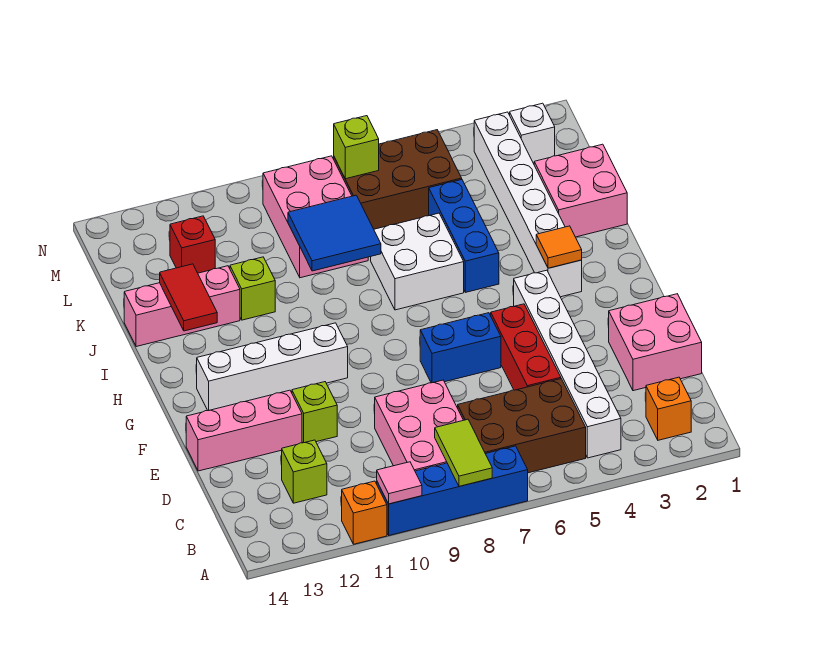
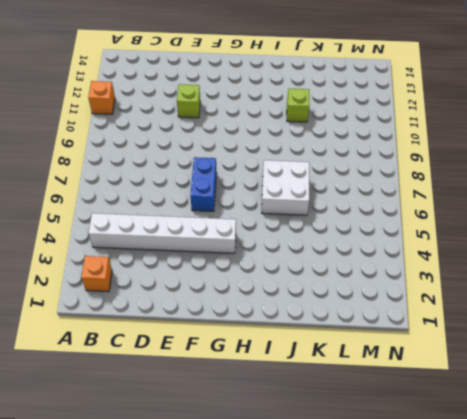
none -> blue 1x4 brick [377,446,528,535]
none -> brown 2x3 brick [458,379,586,473]
none -> pink 2x3 brick [375,380,463,471]

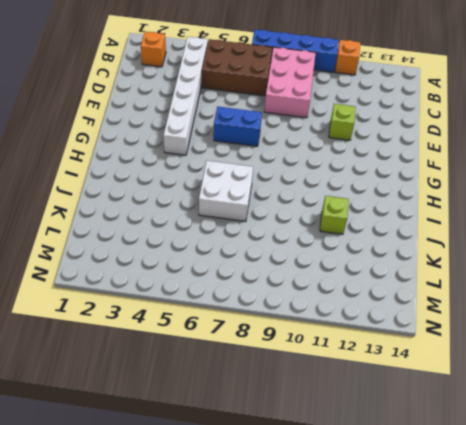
none -> lime 1x1 brick [282,440,327,503]
none -> pink 2x2 brick [609,294,702,391]
none -> red 1x3 brick [491,304,561,390]

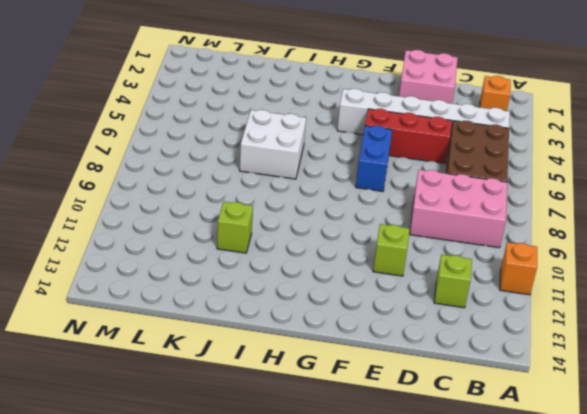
none -> blue 1x4 brick [377,446,528,535]
none -> pink 1x3 brick [186,390,302,471]
none -> white 1x4 brick [197,323,348,411]

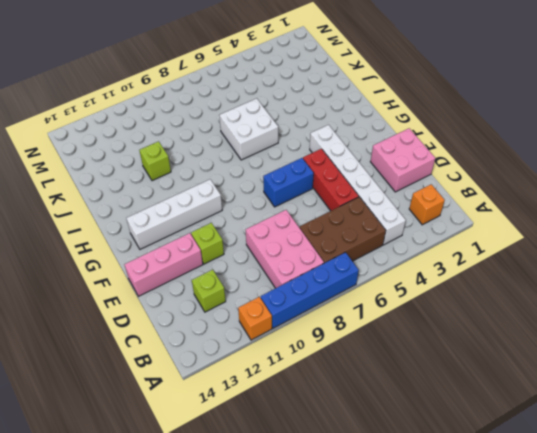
none -> white 1x6 brick [474,112,582,297]
none -> blue 1x3 brick [429,180,499,292]
none -> pink 2x2 brick [534,144,627,237]

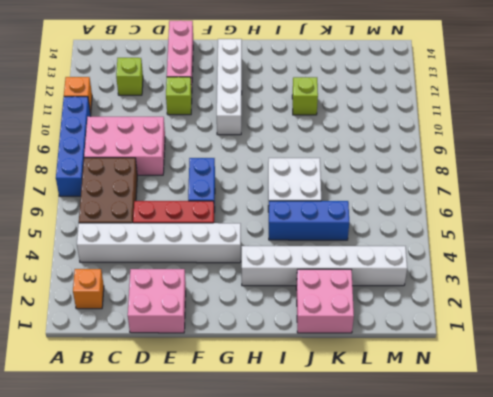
none -> pink 1x3 brick [124,266,240,347]
none -> pink 2x3 brick [263,156,368,278]
none -> brown 2x3 brick [334,130,462,229]

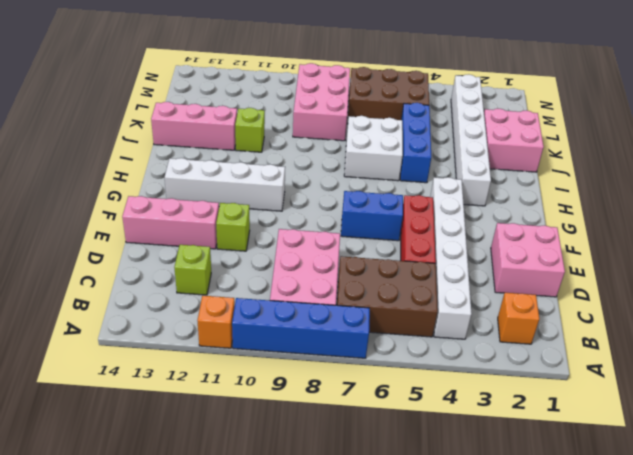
none -> red 1x1 brick [170,216,215,273]
none -> white 1x1 brick [510,103,555,164]
none -> lime 1x2 tile [435,419,492,486]

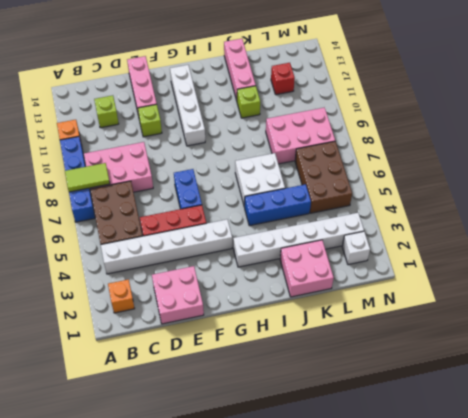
none -> pink 1x1 tile [377,462,422,504]
none -> orange 1x1 tile [536,226,582,268]
none -> red 1x2 tile [160,264,217,331]

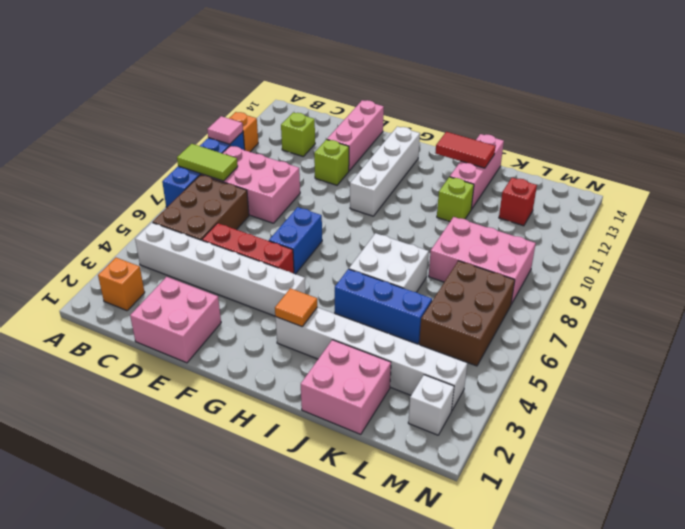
none -> blue 2x2 tile [288,195,381,271]
none -> lime 1x1 brick [334,116,379,179]

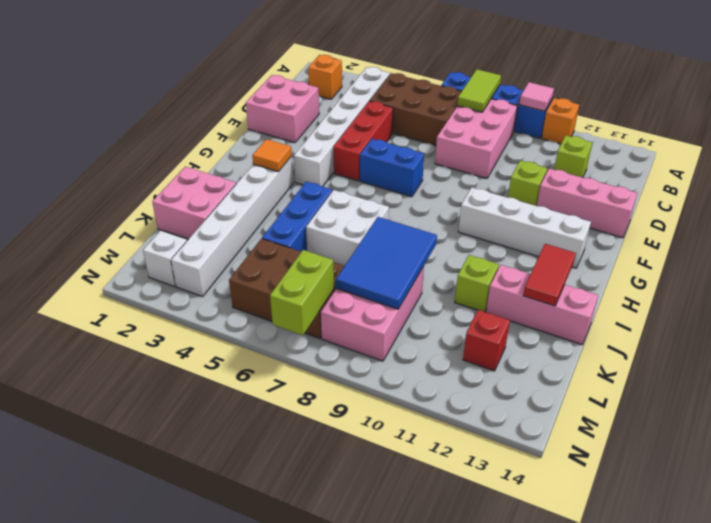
blue 2x3 tile [336,217,437,309] -> blue 2x2 tile [288,195,381,271]
lime 1x2 brick [270,250,334,335] -> lime 1x1 brick [334,116,379,179]

